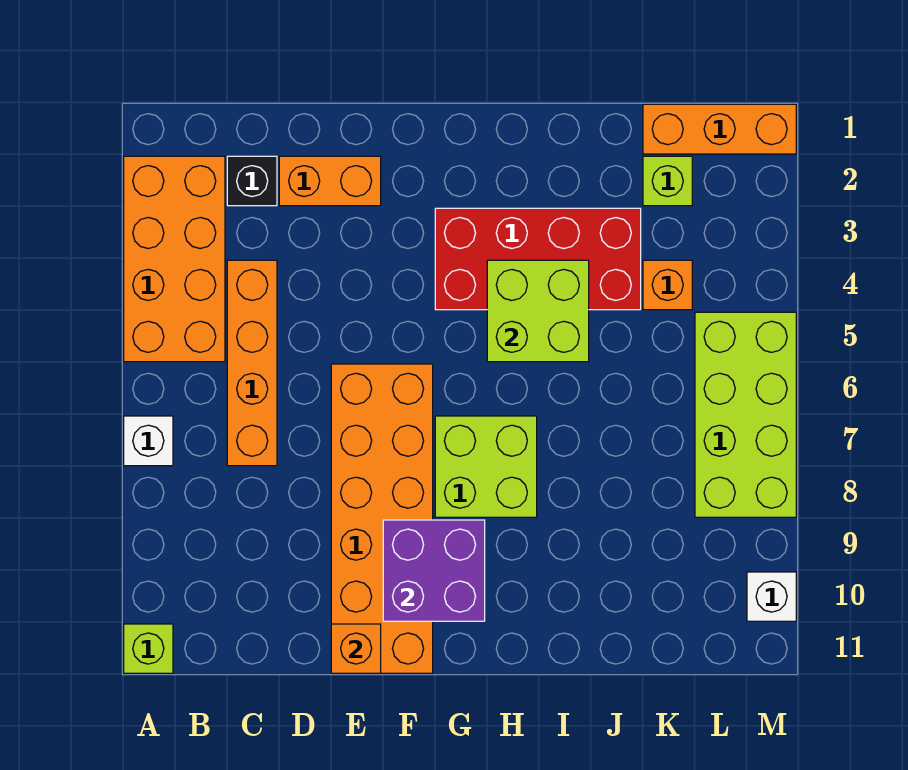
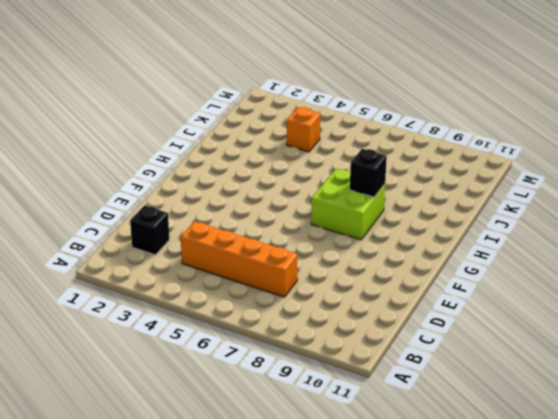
black 1x1 brick [350,149,387,197] -> none
none -> orange 2x4 brick [124,156,225,362]
none -> white 1x1 brick [124,416,173,466]
none -> lime 1x1 brick [124,624,173,673]

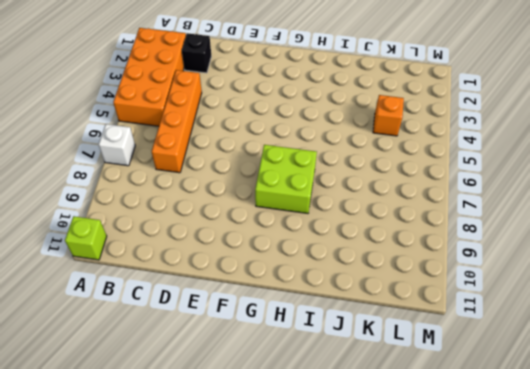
none -> orange 1x2 brick [279,156,381,206]
none -> orange 2x6 brick [331,364,433,673]
none -> red 2x4 brick [435,208,641,310]

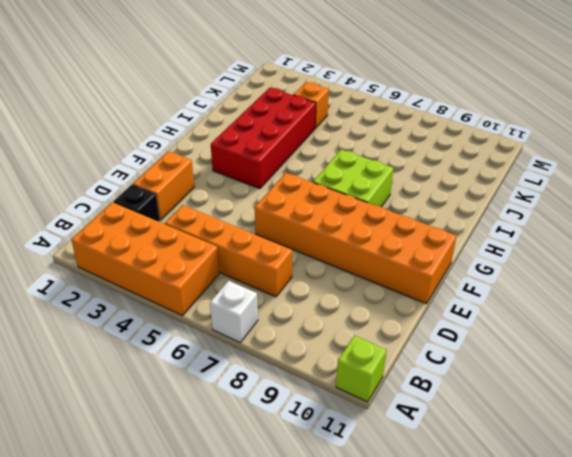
none -> orange 1x3 brick [643,104,796,154]
none -> lime 1x1 brick [643,156,692,206]
none -> lime 2x4 brick [695,312,796,517]

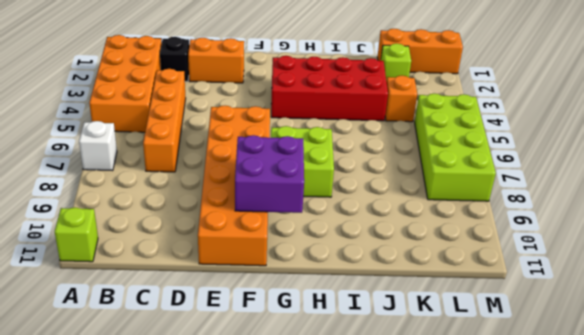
none -> white 1x1 brick [747,572,796,621]
none -> orange 1x1 brick [331,624,381,673]
none -> lime 2x2 brick [487,260,589,362]

